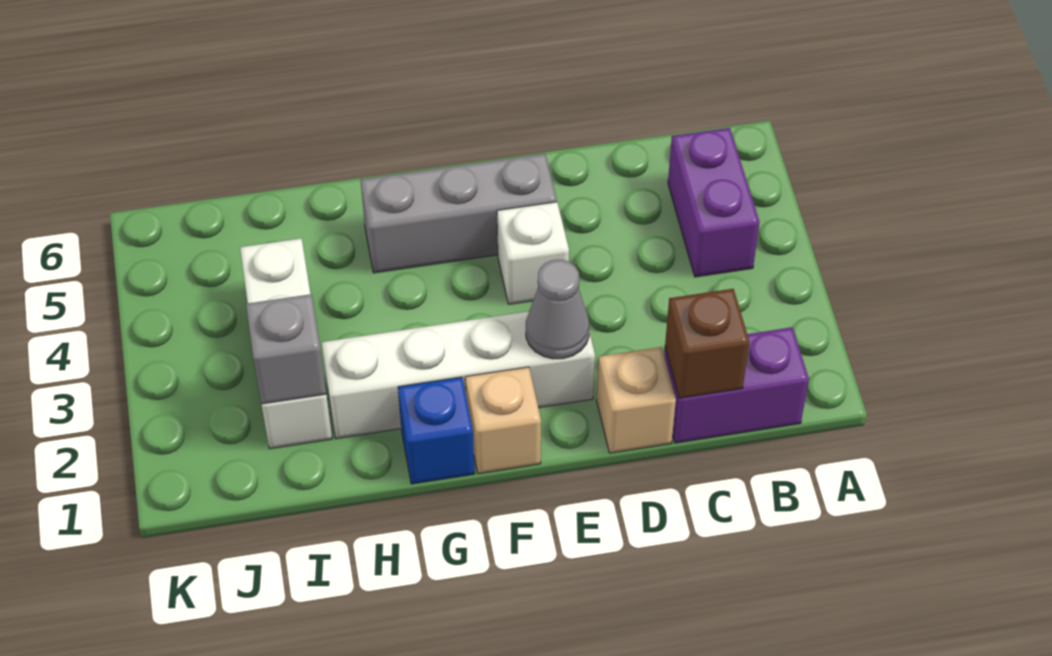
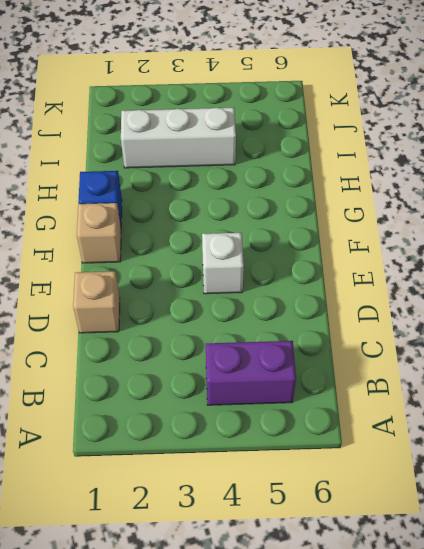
none -> purple 1x2 brick [664,327,809,443]
none -> white 1x4 brick [321,311,595,438]
none -> grey 1x3 brick [361,154,557,273]

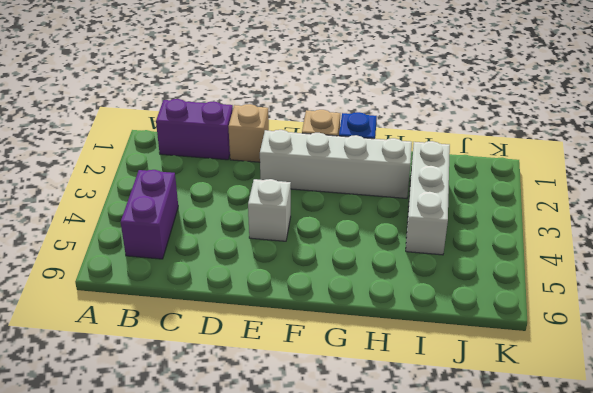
none -> grey 1x3 brick [361,154,557,273]
none -> brown 1x1 brick [665,289,749,398]
none -> grey 1x1 cone [526,259,589,359]

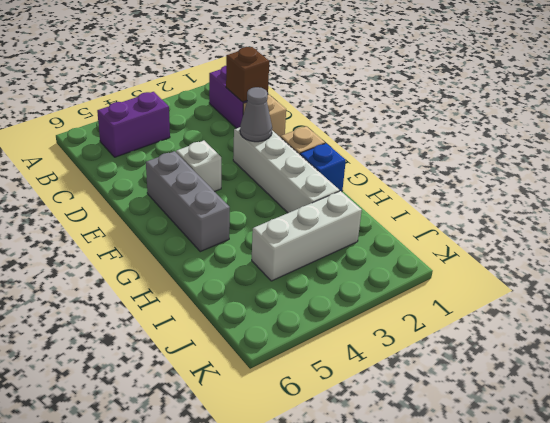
none -> grey 1x1 brick [246,294,326,404]

